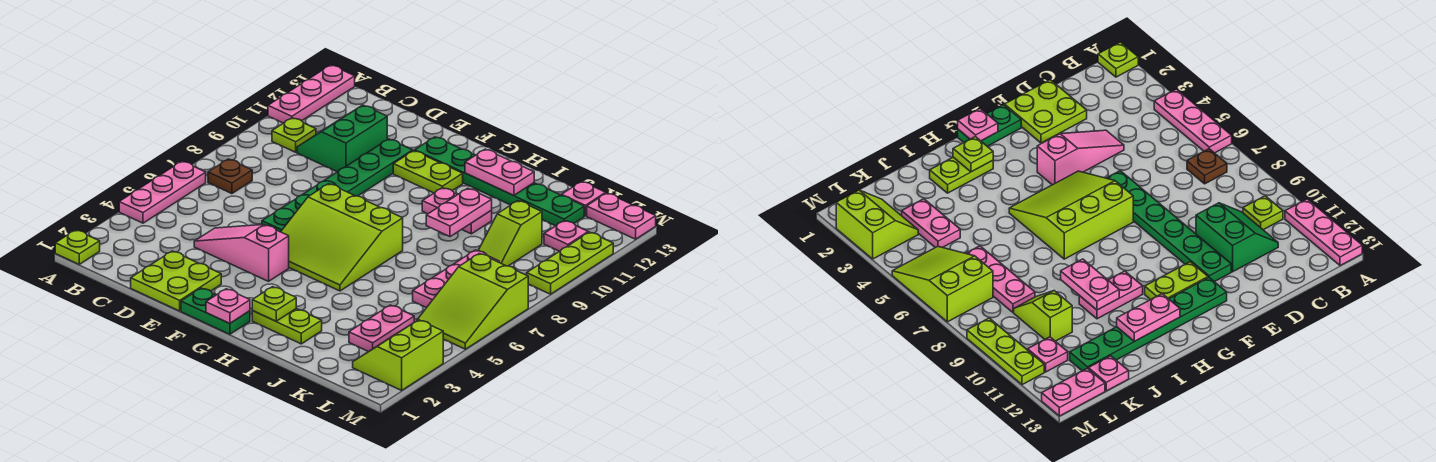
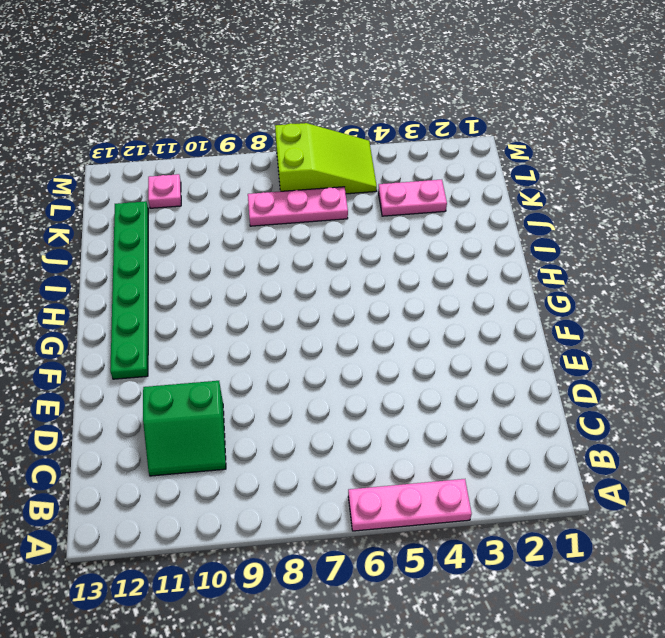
none -> lime 1x1 plate [55,230,100,264]
none -> pink 1x3 plate [268,65,355,123]
none -> brown 1x1 plate [208,159,252,194]

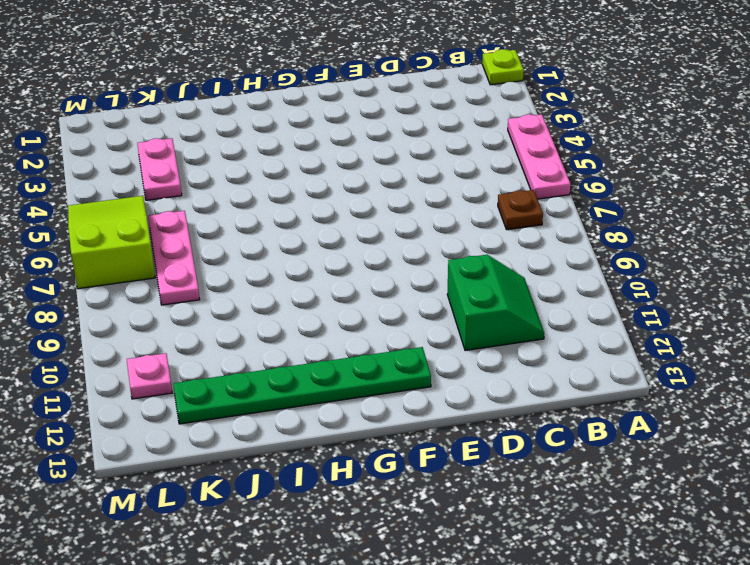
none -> pink 1x3 plate [268,65,355,123]
none -> lime 1x1 plate [272,118,316,152]
none -> lime 2x2 plate [131,251,221,311]

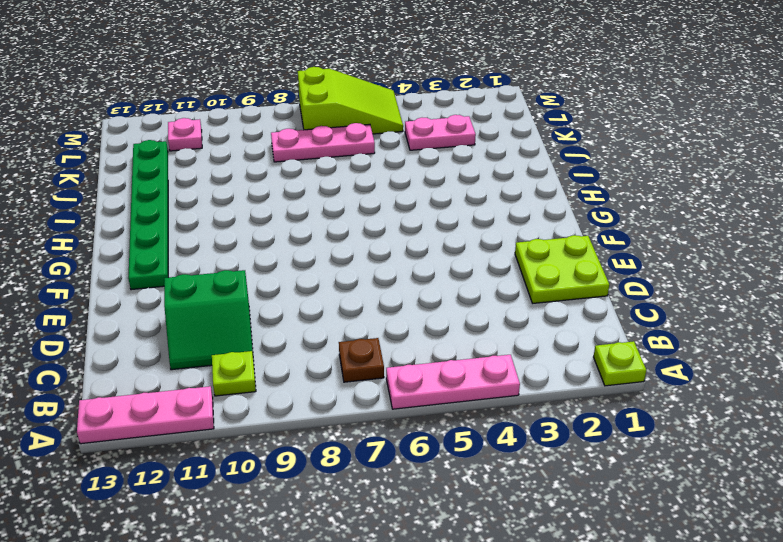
none -> pink 1x3 slope [194,225,289,281]
none -> green 1x6 plate [262,139,413,232]
none -> green 1x2 plate [181,288,250,334]

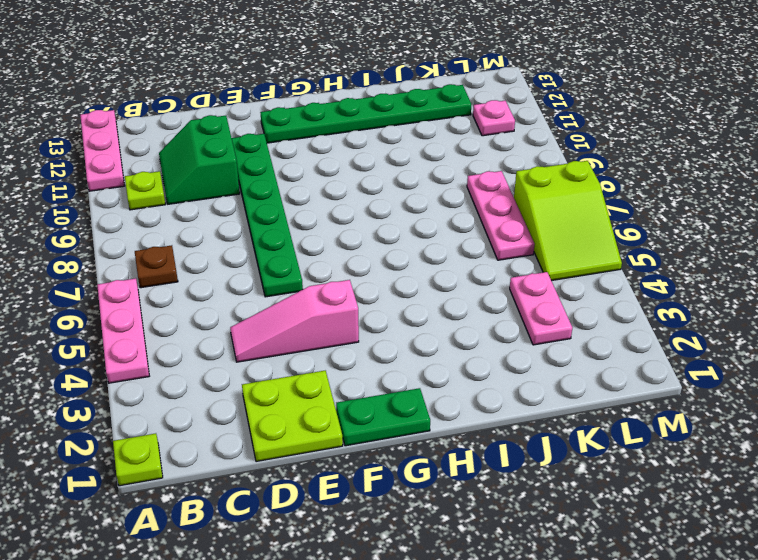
none -> lime 3x3 slope [281,184,403,291]
none -> lime 1x2 plate [393,151,463,193]
none -> lime 1x2 plate [252,309,322,344]

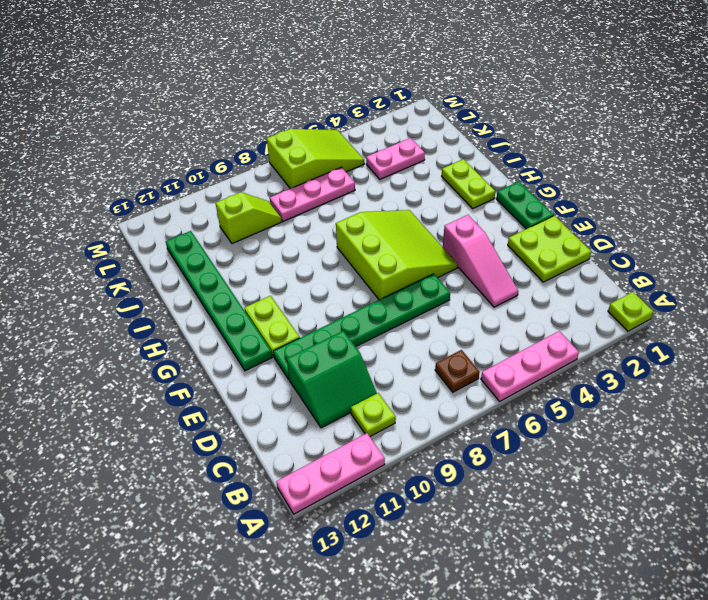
none -> pink 1x2 plate [422,188,492,234]
none -> pink 1x1 plate [562,181,606,216]
none -> lime 2x2 slope [353,320,443,390]

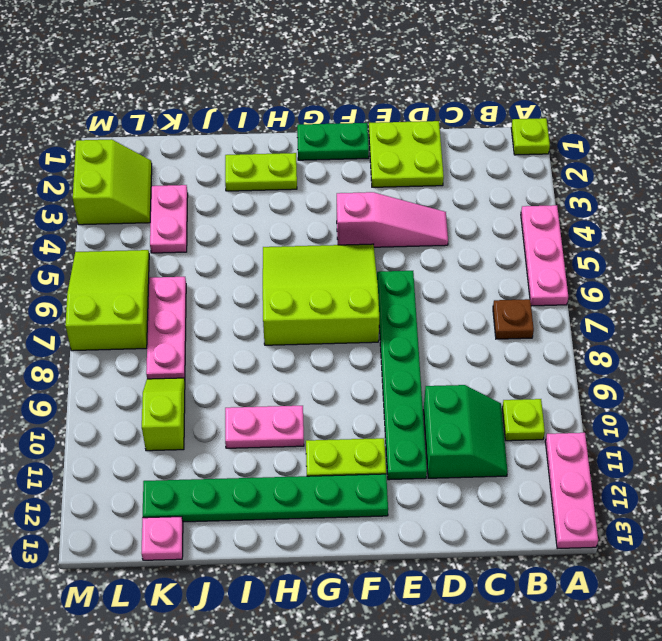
none -> pink 1x1 plate [544,221,588,251]
none -> pink 1x2 plate [587,193,656,239]
none -> lime 1x3 plate [527,232,613,294]

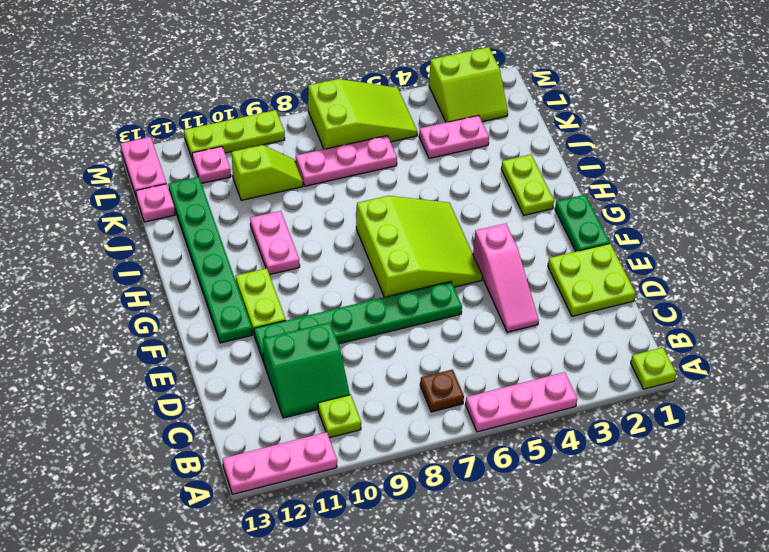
none -> pink 1x1 plate [206,289,250,323]
none -> lime 1x1 plate [252,287,296,321]
none -> pink 1x2 plate [465,149,534,196]

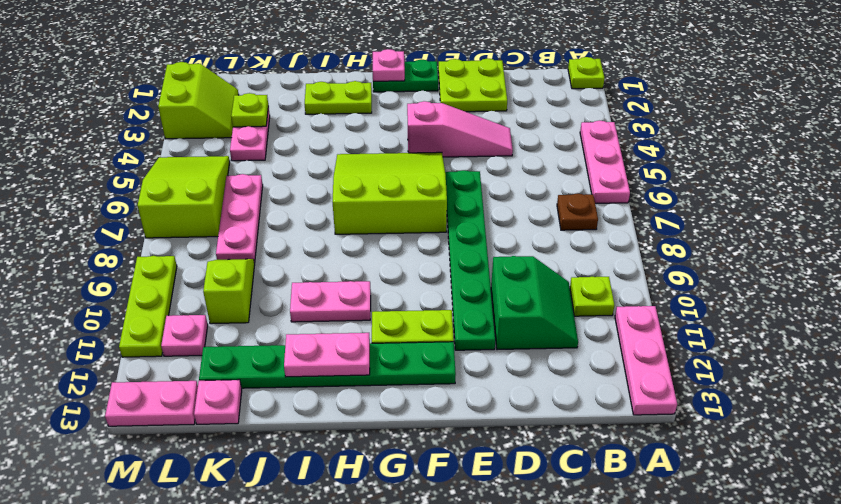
lime 1x1 plate [231,93,268,127] -> lime 1x1 plate moved to [252,287,296,321]
none -> pink 1x2 plate [426,188,492,237]

